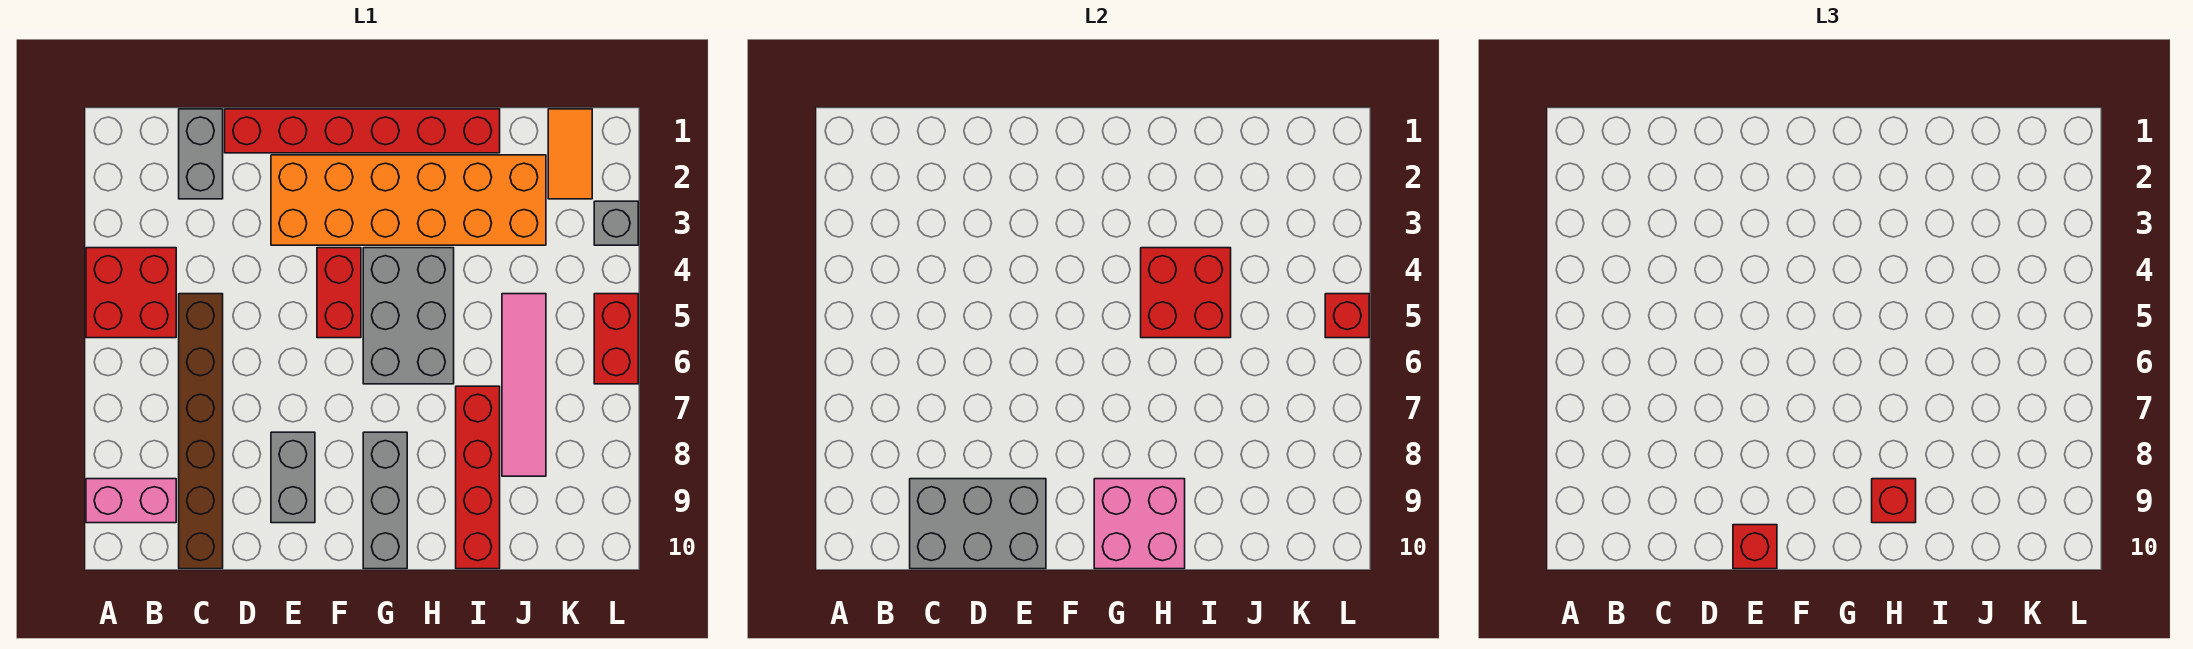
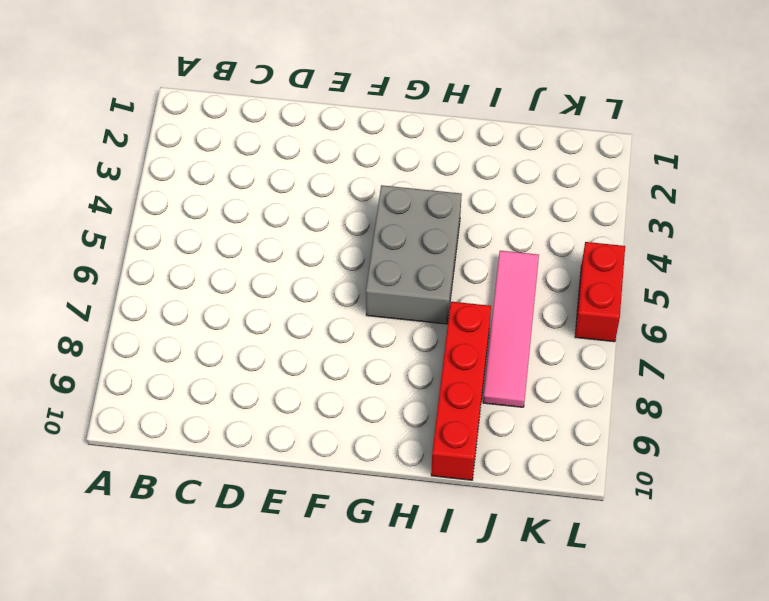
none -> red 2x2 brick [86,248,176,338]
none -> pink 1x2 brick [86,479,176,523]
none -> grey 1x2 brick [179,109,223,199]

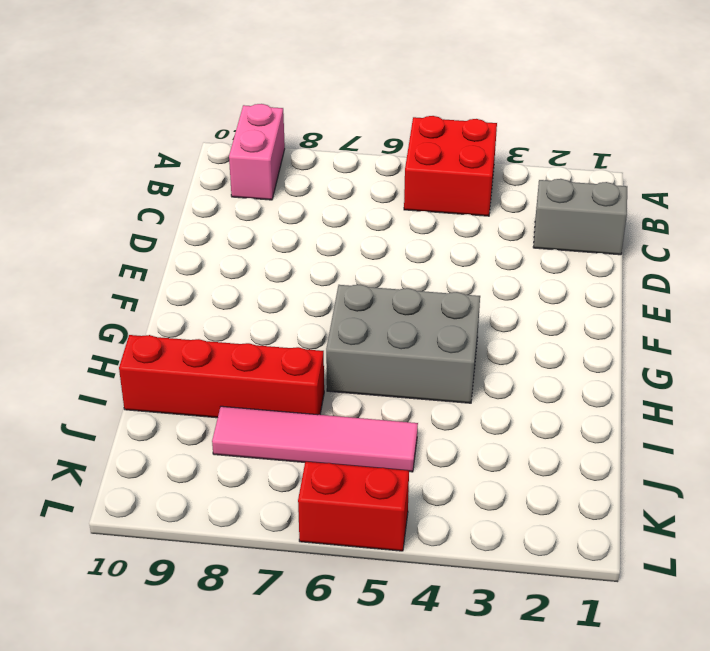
none -> brown 1x6 brick [179,294,223,569]
none -> red 1x6 brick [225,109,500,153]
none -> orange 2x6 brick [271,155,546,245]

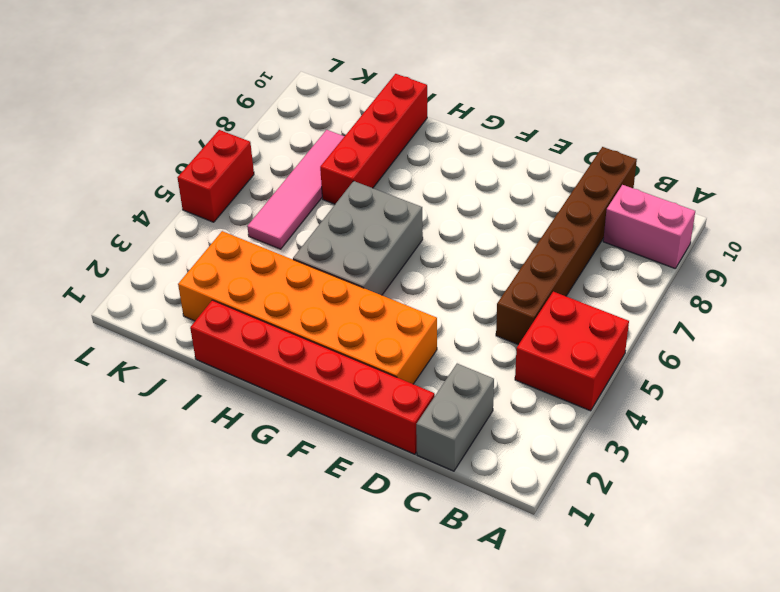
none -> grey 1x2 brick [271,432,315,523]
none -> red 1x2 brick [317,248,361,338]
none -> grey 1x3 brick [363,432,407,569]

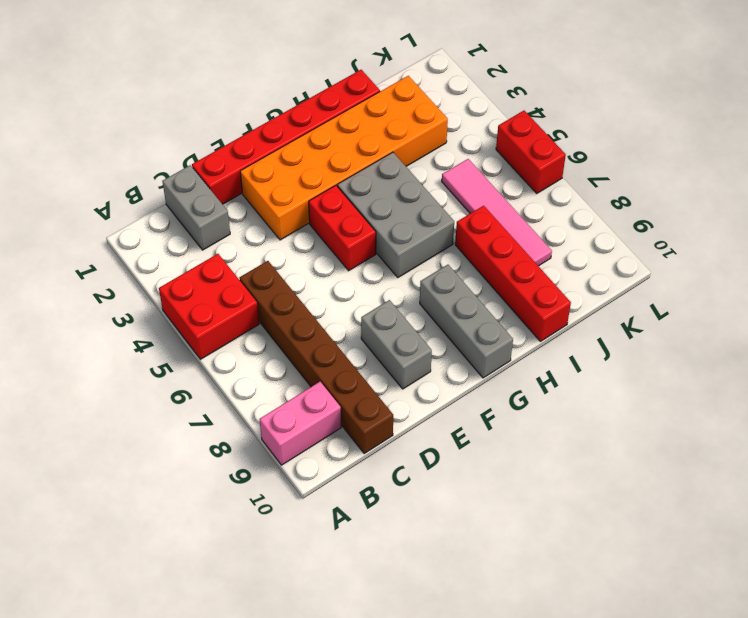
none -> orange 1x2 tile [548,109,592,199]
none -> grey 1x1 brick [594,201,638,245]
none -> grey 2x3 brick [910,479,1046,569]

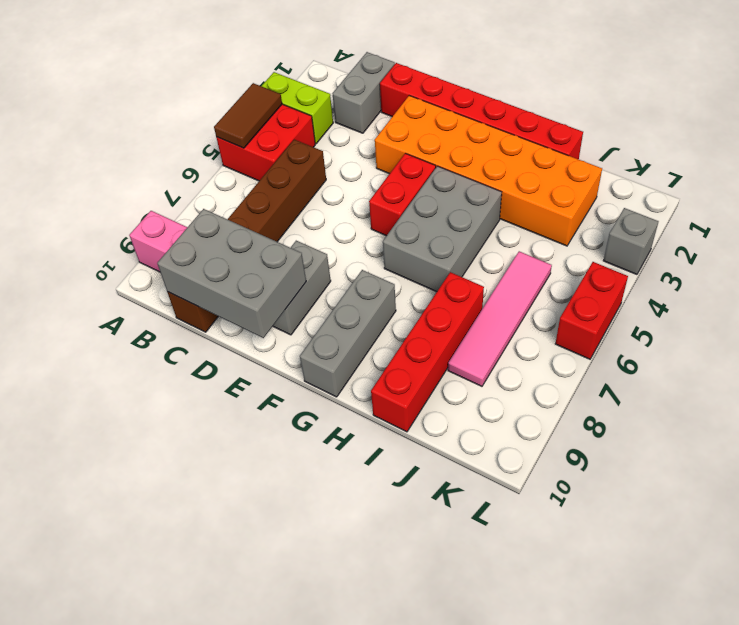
lime 1x2 brick [262,72,333,144] -> none
brown 1x2 tile [214,83,282,148] -> none
none -> orange 1x2 tile [548,109,592,199]
none -> pink 2x2 brick [1094,479,1185,569]
none -> red 2x2 brick [1141,248,1231,338]

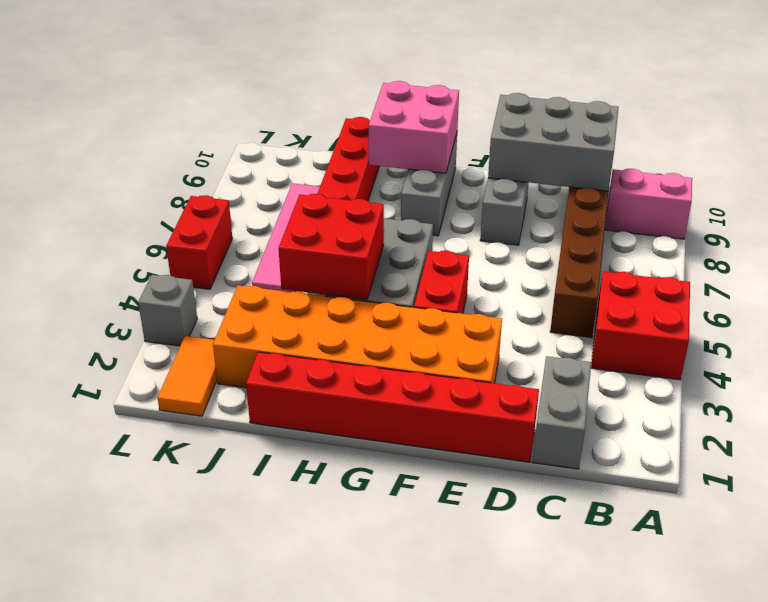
none -> red 1x1 brick [1325,294,1369,338]
none -> red 1x1 brick [1733,525,1777,569]
none -> red 1x1 brick [1872,479,1916,523]

